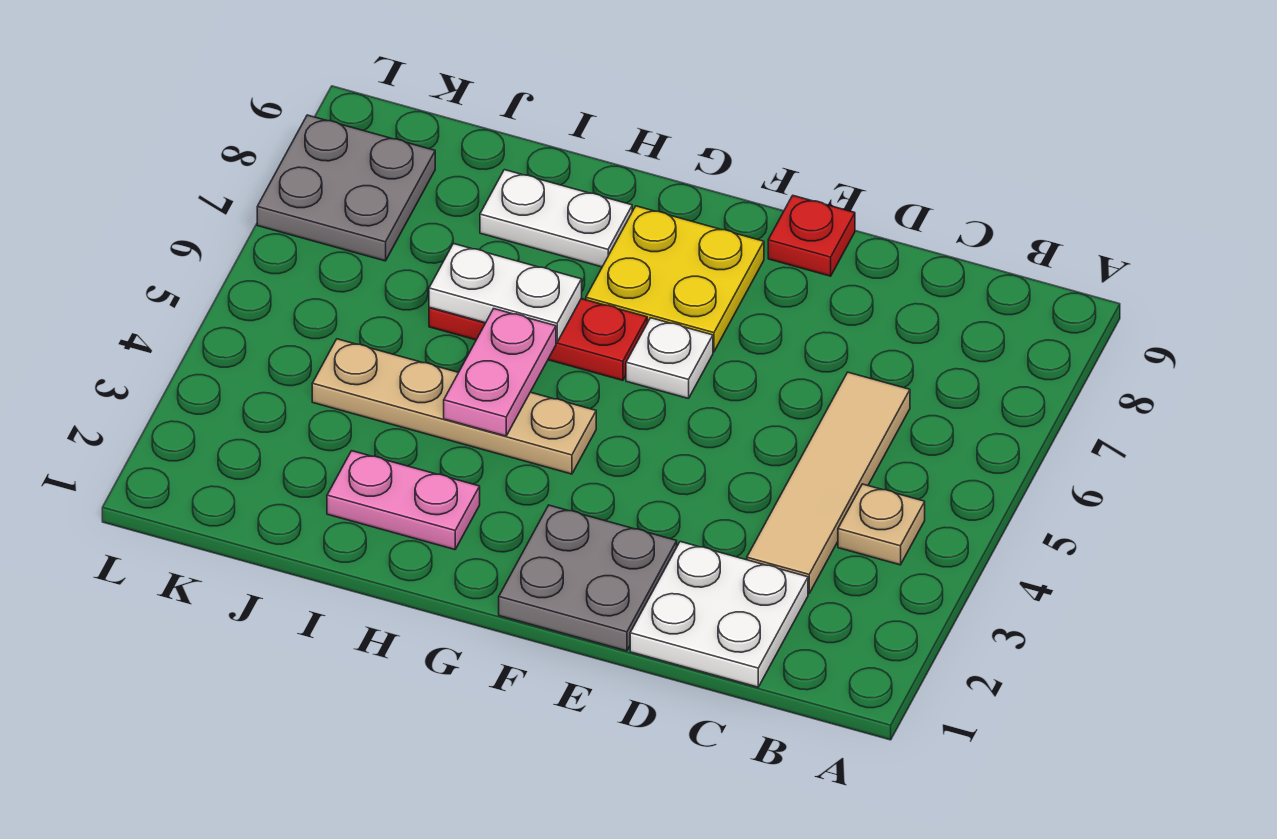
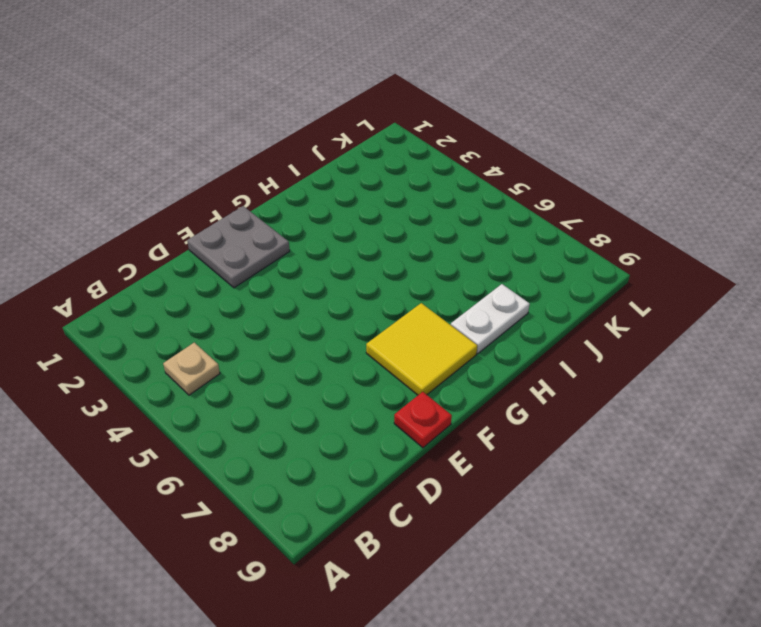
yellow 2x2 tile [366,303,477,395] -> yellow 2x2 plate [586,206,764,352]
none -> white 2x2 plate [630,542,808,687]
none -> tan 1x4 tile [747,372,910,593]
none -> white 1x1 plate [626,318,713,399]

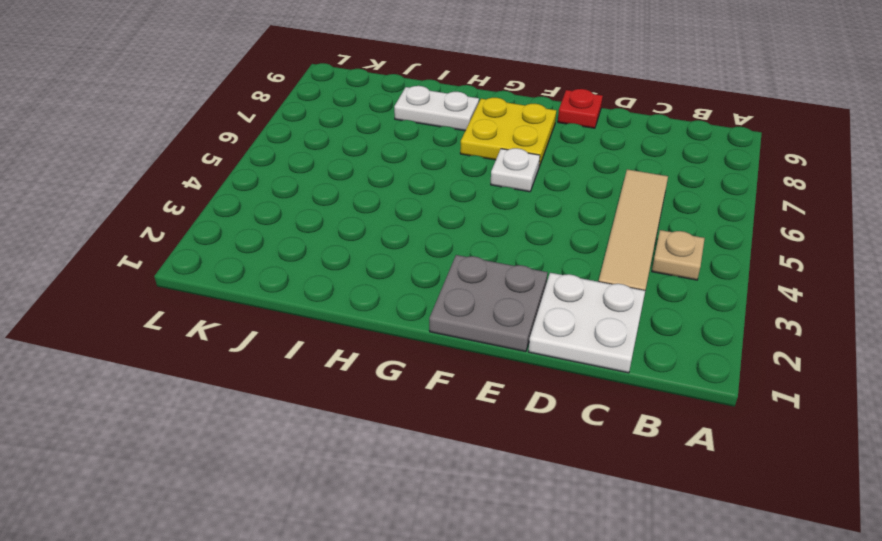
none -> tan 1x4 plate [312,339,596,474]
none -> red 1x3 plate [429,299,647,380]
none -> pink 1x2 plate [327,451,480,550]

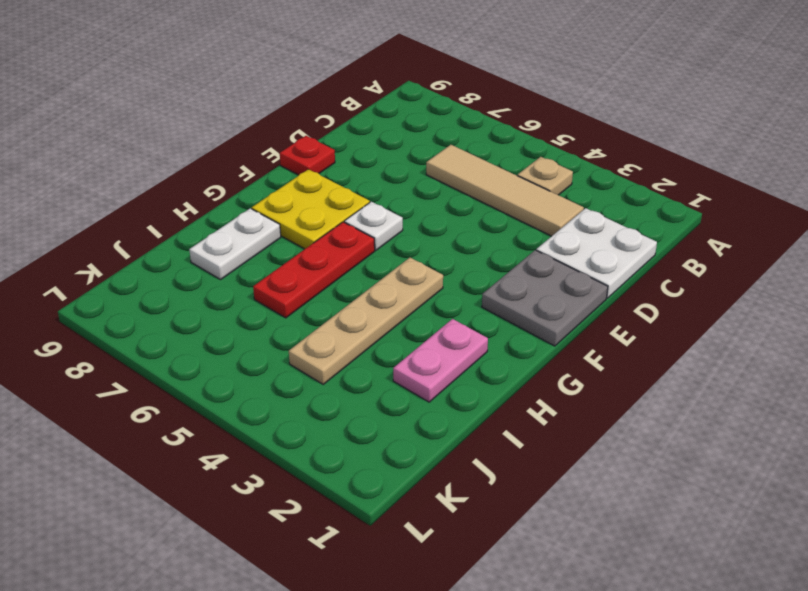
none -> grey 2x2 plate [257,115,435,261]
none -> pink 1x2 plate [444,309,556,436]
none -> white 1x2 plate [429,244,582,342]

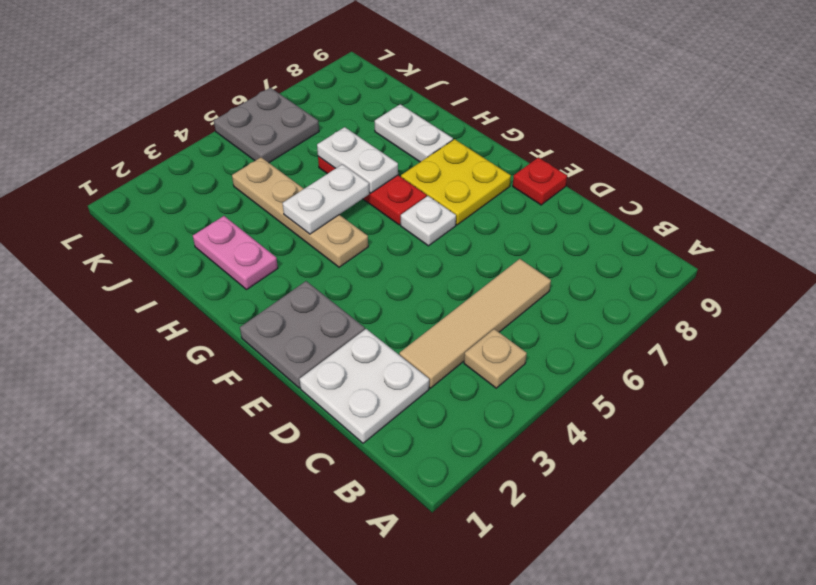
white 1x2 plate [283,164,369,234] -> pink 1x2 plate [444,309,556,436]
grey 2x2 plate [214,88,319,163] -> grey 2x2 plate moved to [257,115,435,261]

